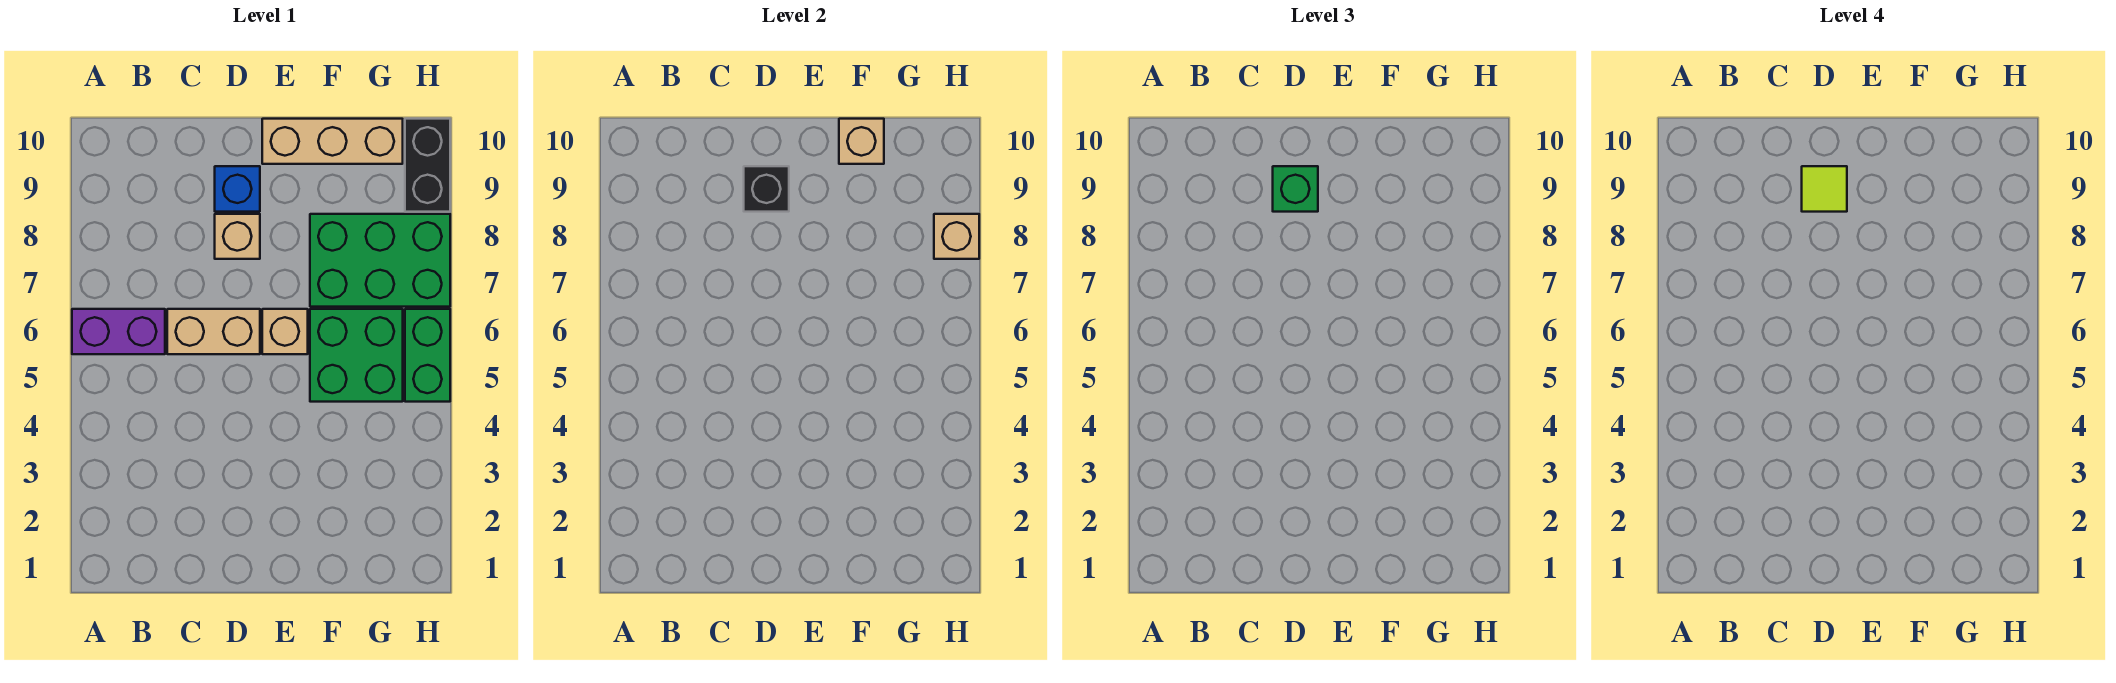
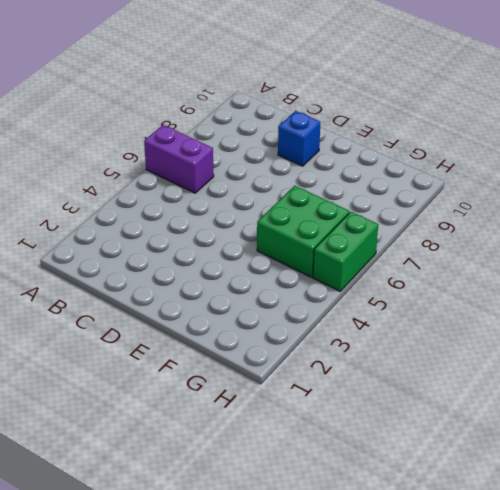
none -> tan 1x2 brick [167,309,260,354]
none -> tan 1x1 brick [215,214,260,259]
none -> tan 1x1 brick [262,309,308,354]

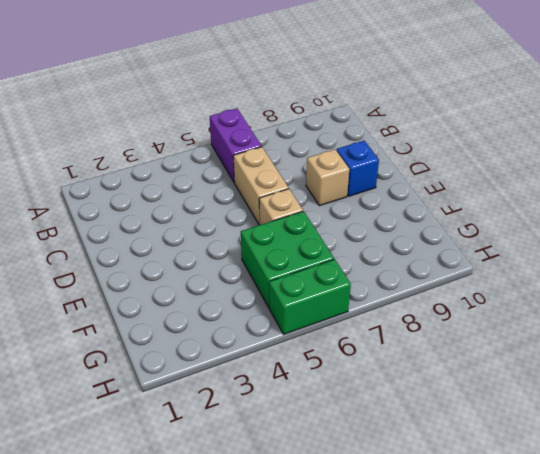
none -> tan 1x3 brick [262,119,403,164]
none -> green 2x3 brick [310,214,450,307]
none -> black 1x2 brick [405,119,450,212]

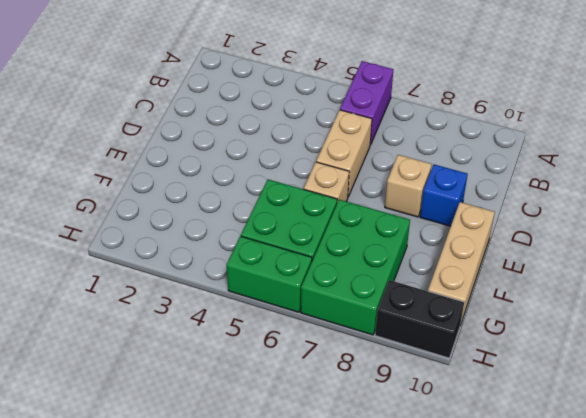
none -> black 1x1 brick [744,166,789,212]
none -> tan 1x1 brick [839,119,884,164]
none -> tan 1x1 brick [934,214,979,259]

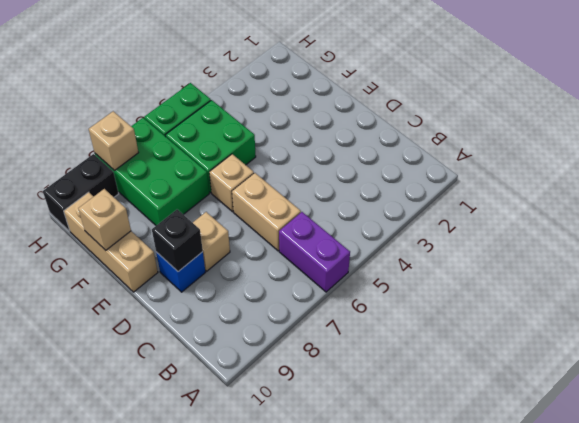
none -> green 1x1 brick [1273,166,1318,212]
none -> lime 1x1 tile [1802,166,1847,212]

